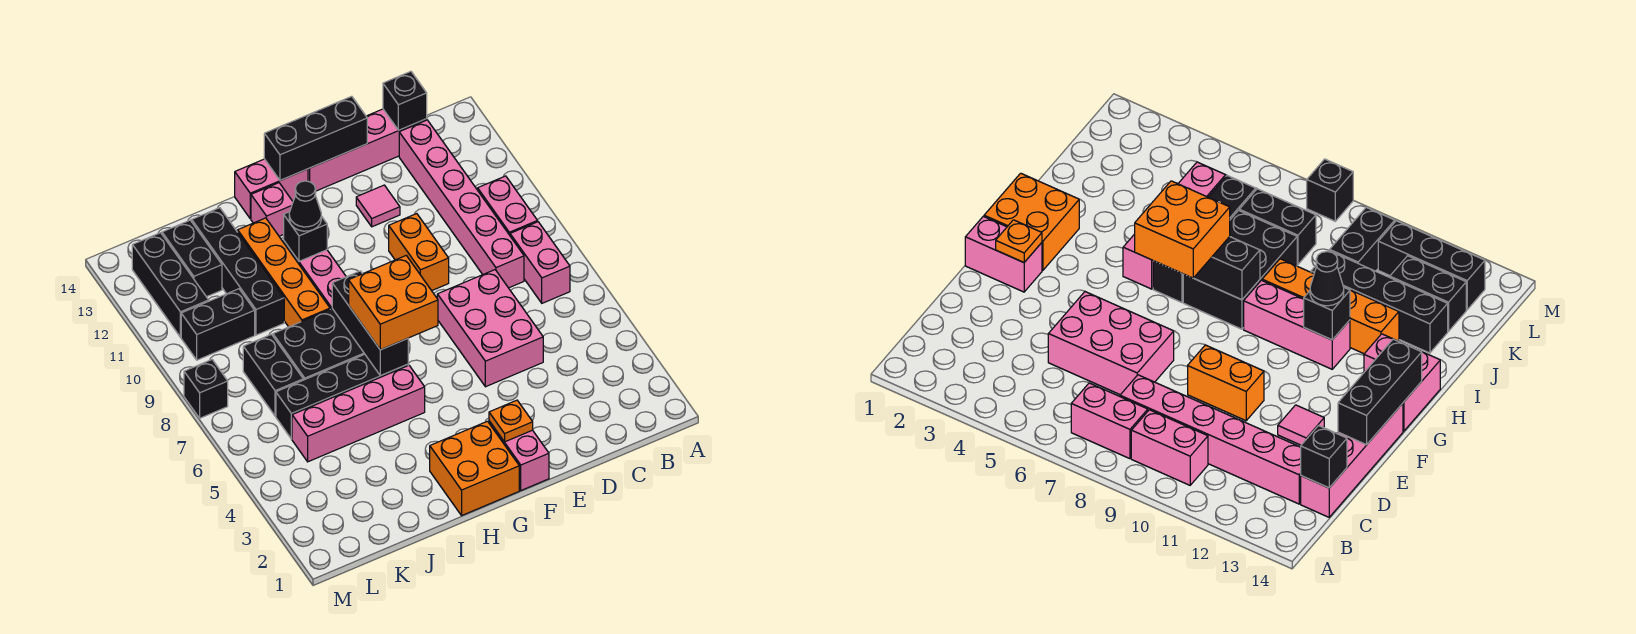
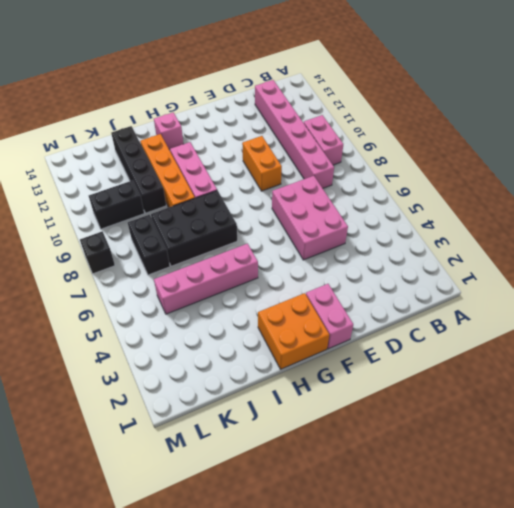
none -> pink 1x2 brick [510,222,570,303]
none -> pink 1x4 brick [308,109,427,191]
none -> pink 1x1 tile [356,185,400,227]

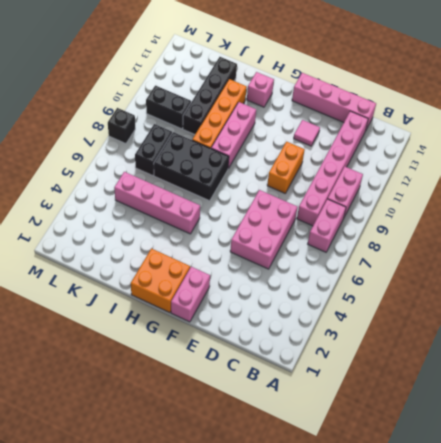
none -> pink 1x2 brick [235,159,308,219]
none -> black 1x4 brick [276,354,408,439]
none -> black 1x2 brick [162,220,222,297]

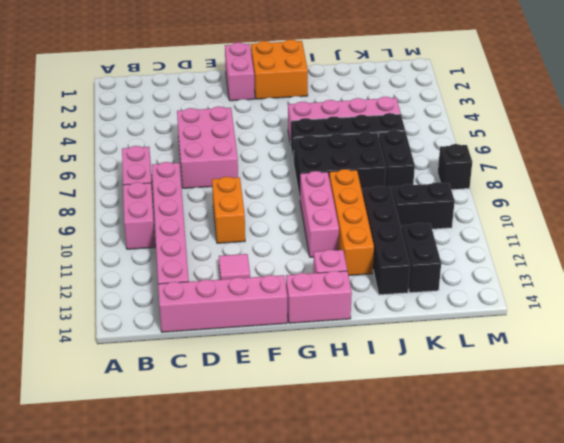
none -> black 1x3 brick [132,233,209,337]
none -> black 1x1 brick [383,71,427,130]
none -> black 1x3 brick [264,96,367,180]

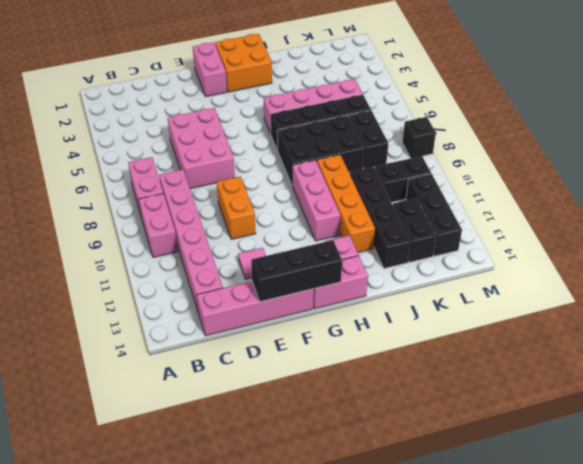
none -> black 1x1 brick [383,71,427,130]
none -> orange 1x1 plate [489,400,533,442]
none -> black 1x3 brick [332,271,408,376]

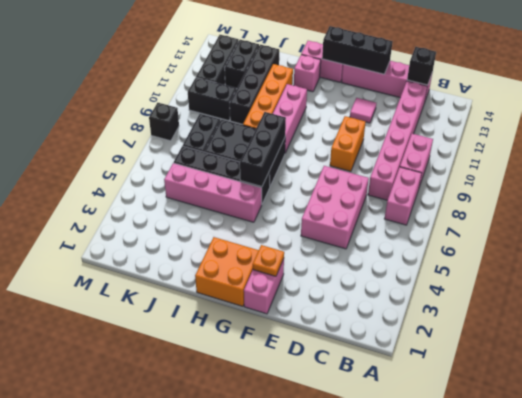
none -> black 1x1 brick [284,212,327,261]
none -> orange 2x2 brick [349,256,438,350]
none -> black 1x1 cone [289,181,321,231]

